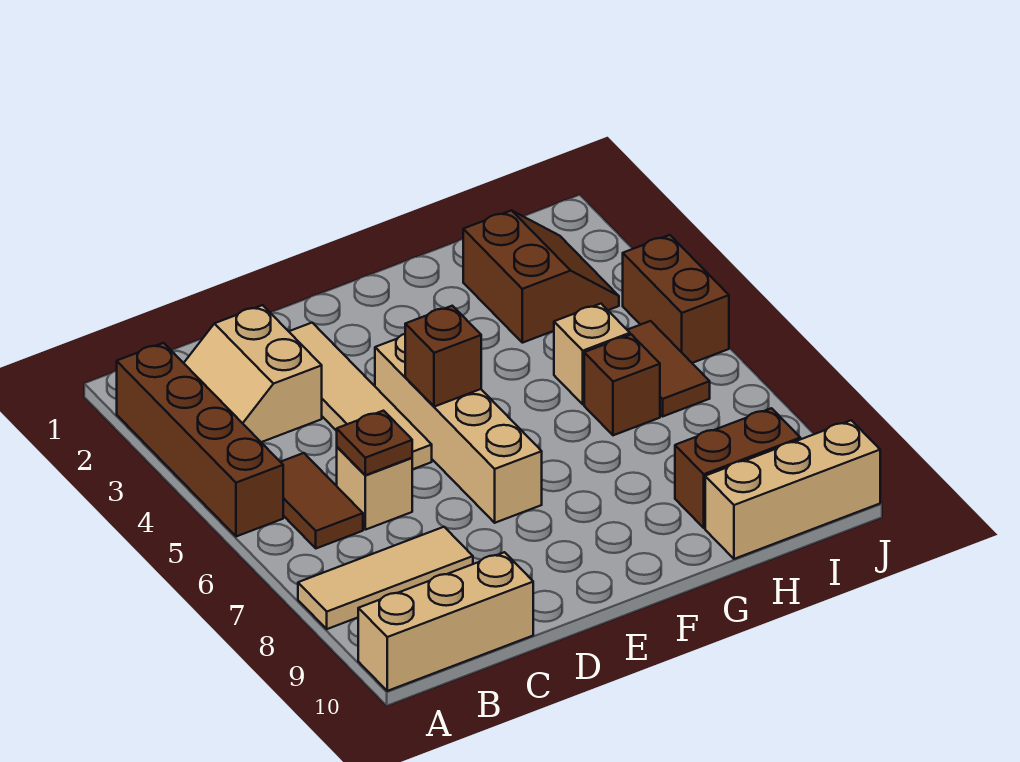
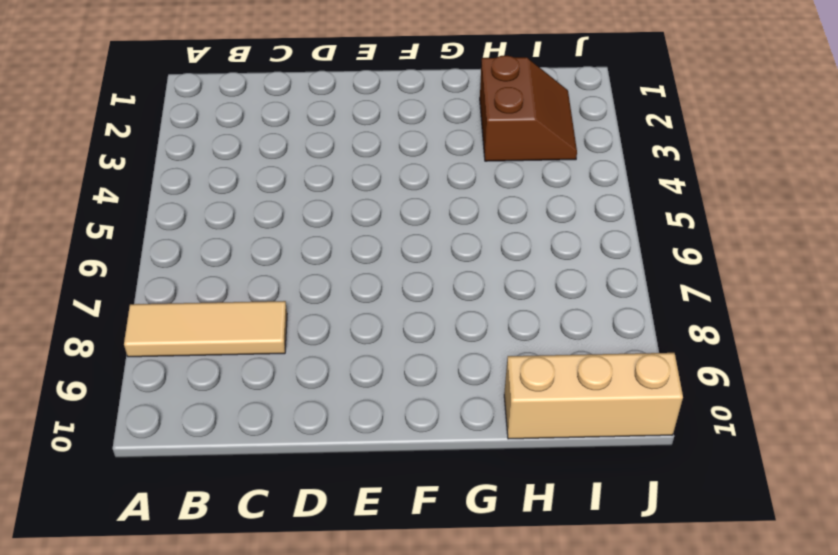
none -> brown 1x4 brick [117,343,283,537]
none -> tan 1x3 brick [358,552,533,691]
none -> tan 2x2 slope [184,305,322,442]

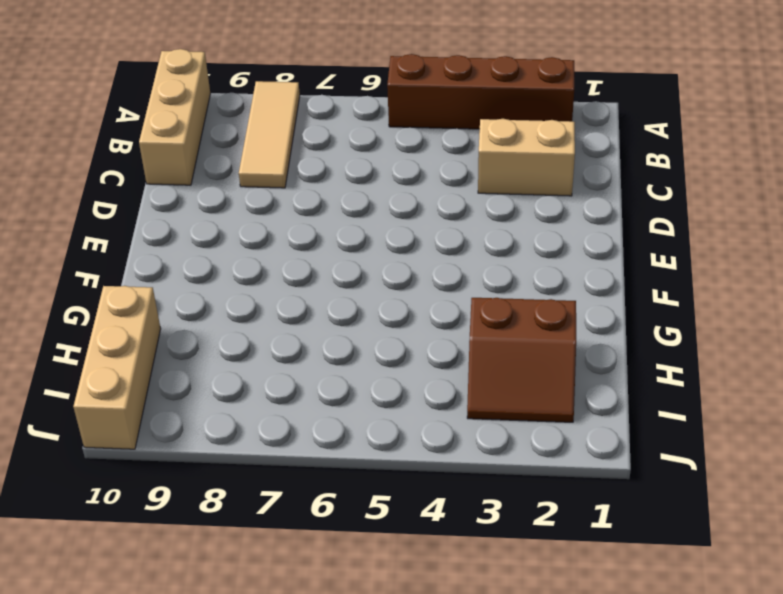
none -> brown 1x2 tile [281,453,363,548]
none -> tan 1x1 brick [337,447,412,530]
none -> tan 1x4 tile [289,323,432,470]

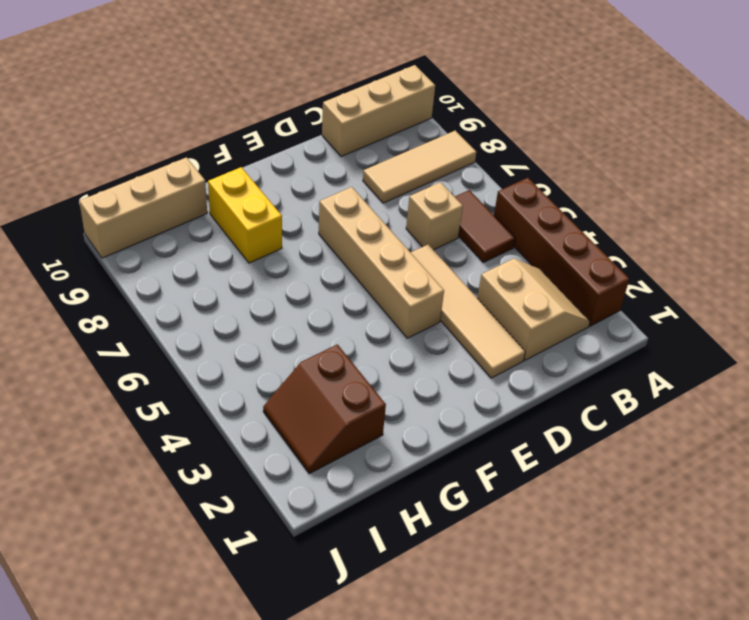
yellow 1x2 brick [208,167,282,263] -> none
none -> tan 1x1 brick [554,304,630,404]
none -> brown 1x1 brick [584,334,660,435]
none -> brown 1x2 brick [675,408,800,528]

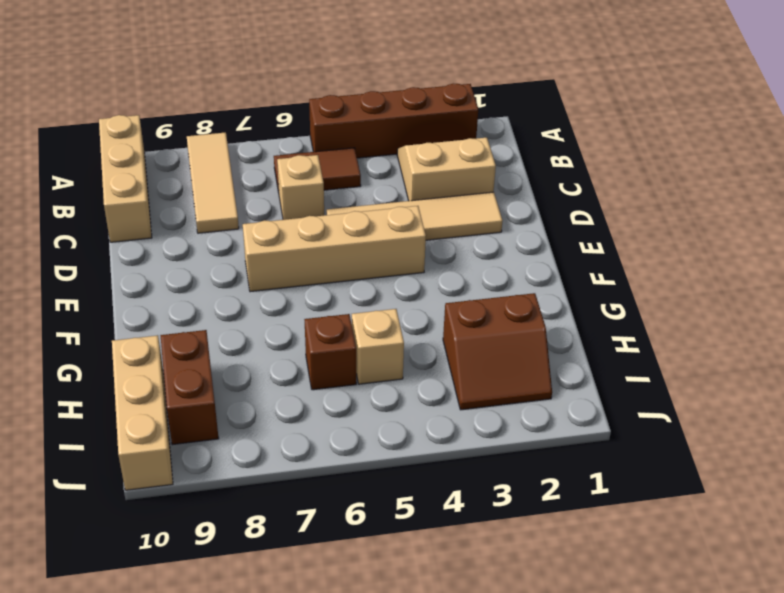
none -> brown 1x2 tile [628,321,710,416]
none -> brown 1x2 brick [623,235,729,363]
none -> brown 1x1 plate [337,411,412,475]

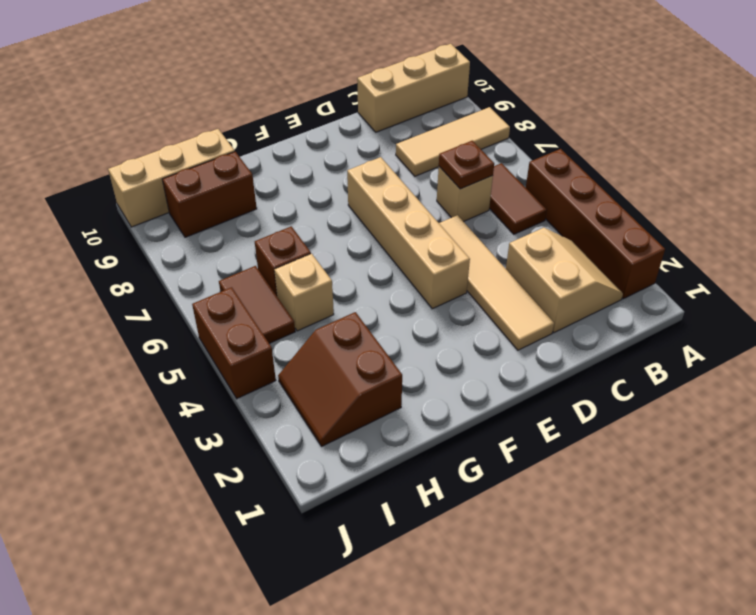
none -> brown 1x1 brick [405,306,481,407]

